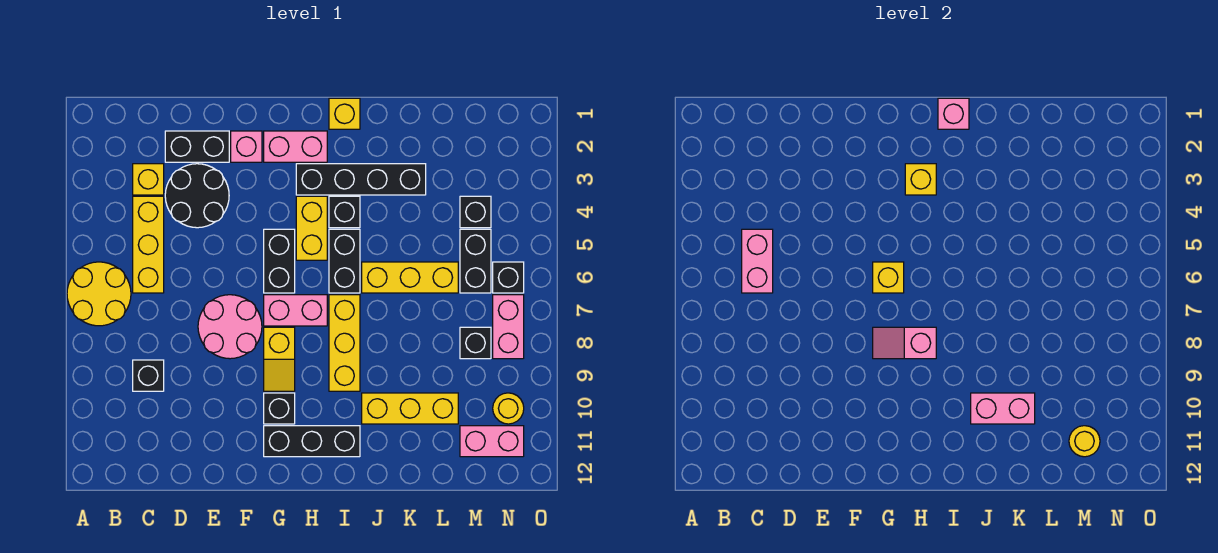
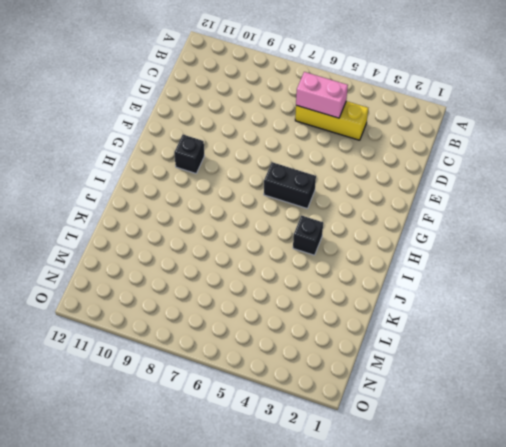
none -> yellow 2x2 round brick [67,262,131,326]
none -> yellow 1x1 brick [133,164,164,195]
none -> black 1x1 brick [133,360,164,391]
none -> black 1x2 brick [165,131,229,162]

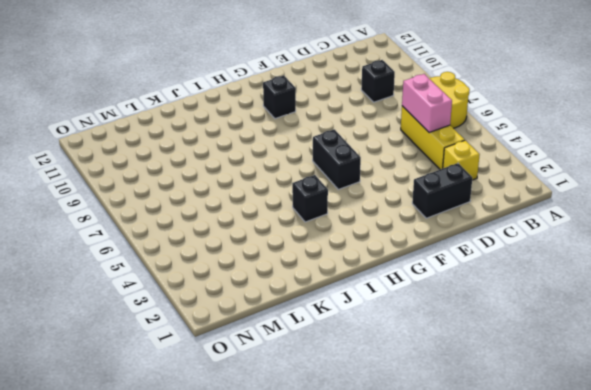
none -> black 2x2 round brick [165,164,229,228]
none -> pink 2x2 round brick [198,295,262,359]
none -> pink 1x1 brick [231,131,262,162]
none -> pink 1x2 brick [264,131,327,162]

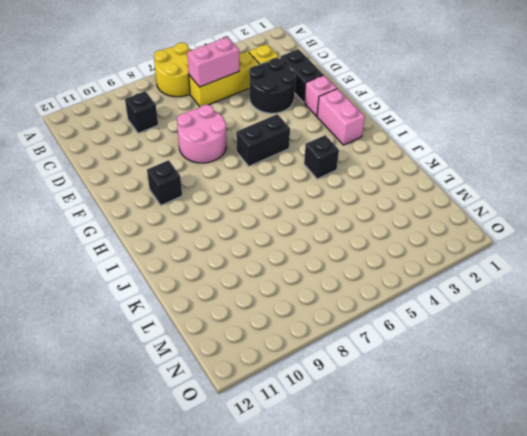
none -> pink 1x2 brick [264,295,327,326]
none -> yellow 1x2 slope [264,327,295,391]
none -> black 1x3 brick [264,426,360,457]
none -> black 1x4 brick [296,164,426,195]

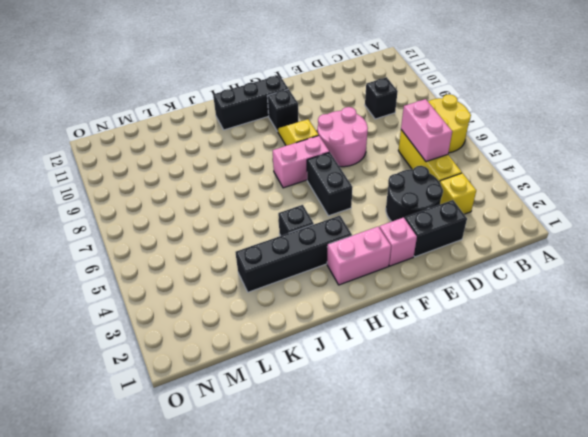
none -> yellow 1x2 brick [296,196,327,260]
none -> yellow 1x1 brick [329,98,360,129]
none -> black 1x2 brick [329,229,360,293]
none -> yellow 1x3 brick [329,295,360,391]

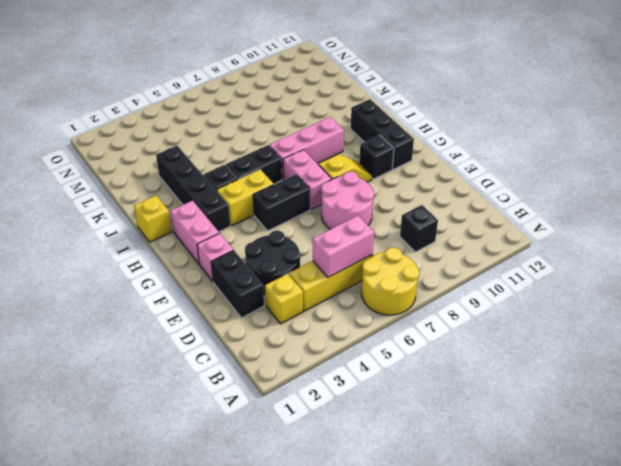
pink 1x3 brick [269,117,344,180] -> yellow 1x3 brick [329,295,360,391]
none -> yellow 1x3 brick [362,262,458,293]
none -> yellow 1x3 brick [362,393,458,424]
none -> black 1x1 brick [460,196,491,228]
none -> black 1x2 brick [460,229,491,293]

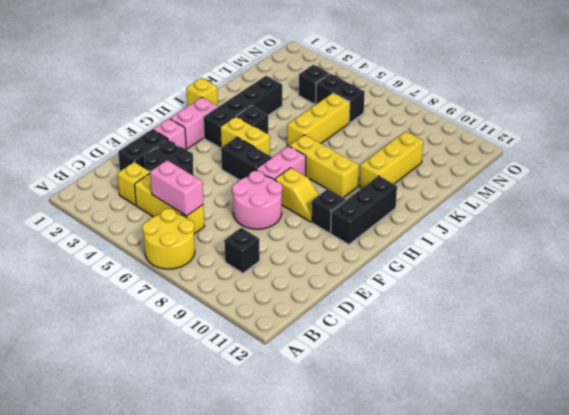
none -> black 1x2 brick [329,229,360,293]
none -> black 1x1 brick [460,327,491,359]
none -> pink 1x2 brick [460,426,524,457]
none -> black 1x1 brick [493,262,524,293]

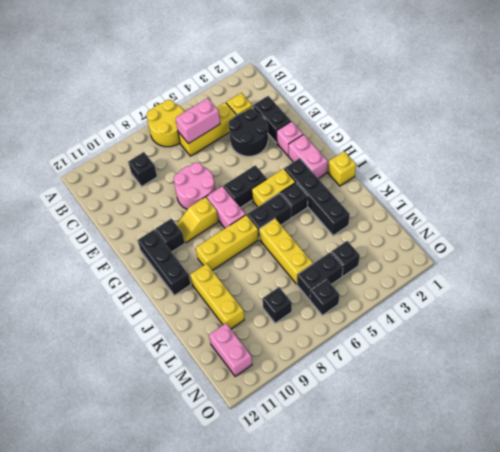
none -> pink 1x2 brick [493,295,524,359]
none -> yellow 1x1 round brick [493,393,524,424]
none -> yellow 1x1 brick [873,262,904,293]
none -> pink 1x2 slope [873,327,936,359]

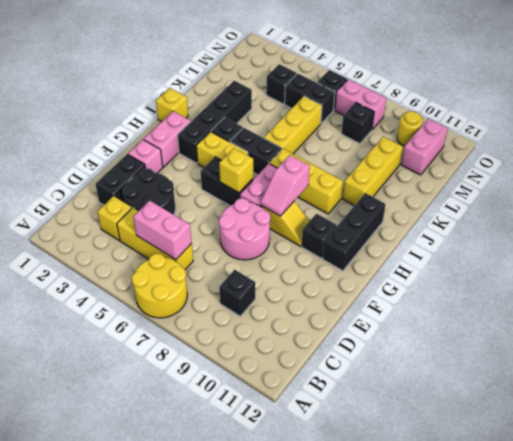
none -> yellow 1x1 brick [905,164,936,195]
none -> pink 1x1 brick [938,98,969,129]
none -> pink 1x2 brick [971,393,1035,424]
none -> yellow 1x1 round brick [1069,426,1100,457]

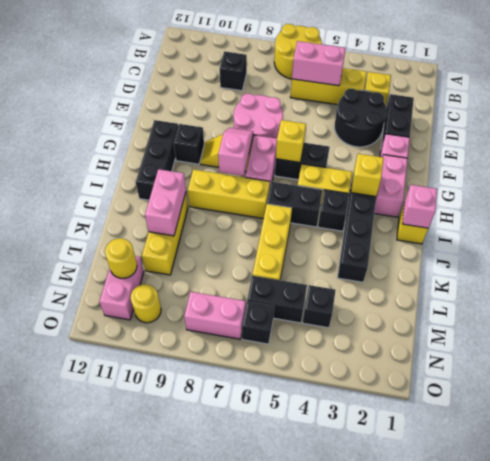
none -> black 1x1 brick [460,327,491,359]

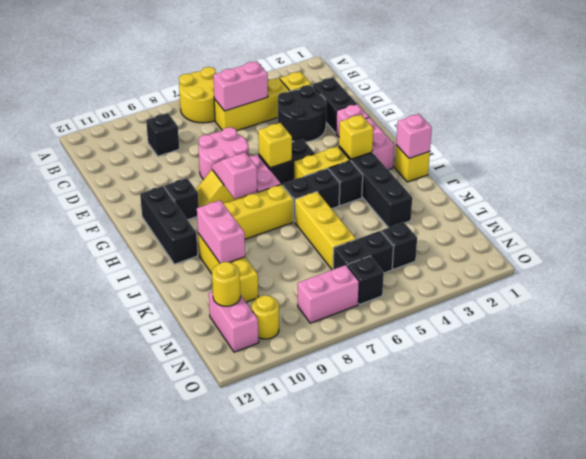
none -> black 1x1 brick [460,327,491,359]

